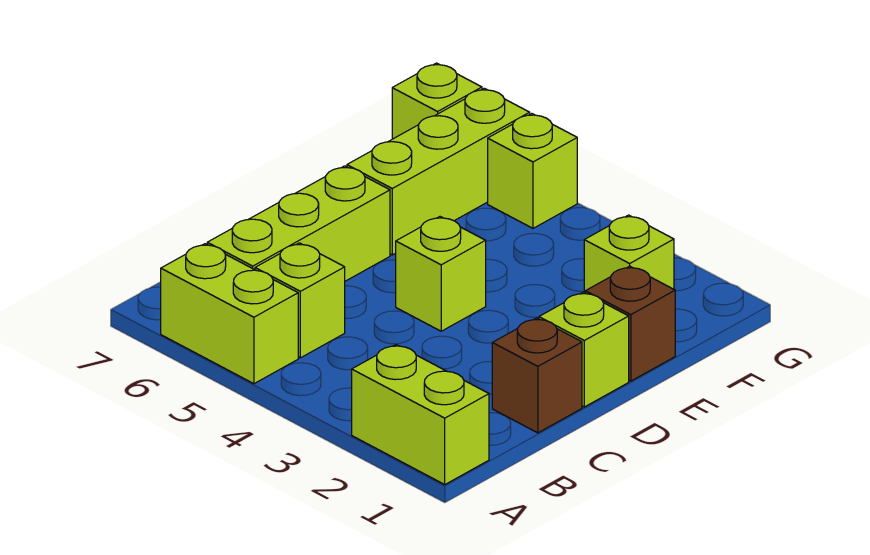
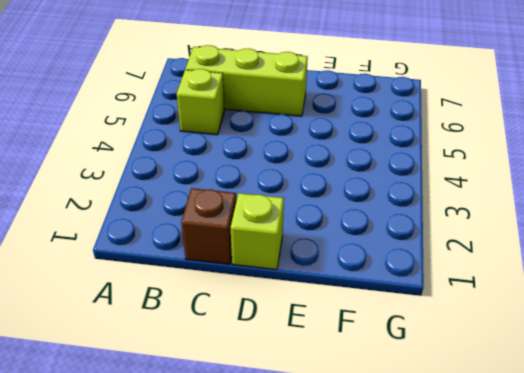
none -> lime 1x2 brick [352,345,489,484]
none -> lime 1x2 brick [161,244,298,384]
none -> lime 1x1 brick [396,217,486,331]

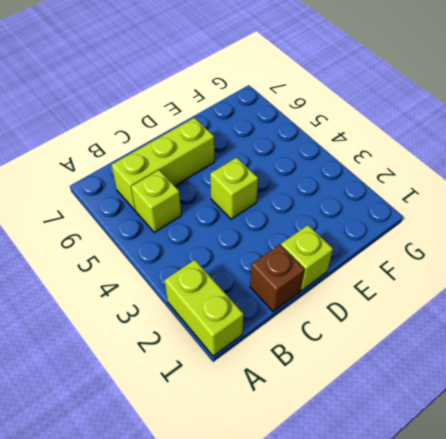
none -> lime 1x2 brick [161,244,298,384]
none -> brown 1x1 brick [585,266,675,381]
none -> lime 1x3 brick [347,88,530,255]

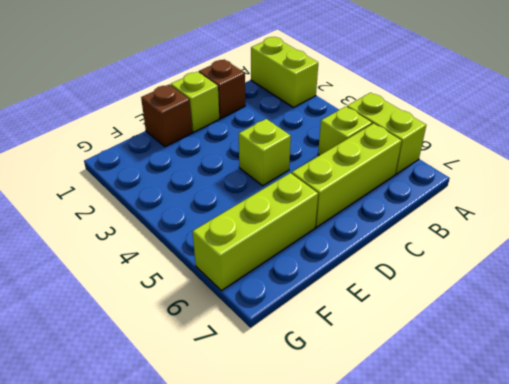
none -> lime 1x1 brick [584,215,674,293]
none -> lime 1x1 brick [488,114,577,228]
none -> lime 1x1 brick [392,63,482,139]

